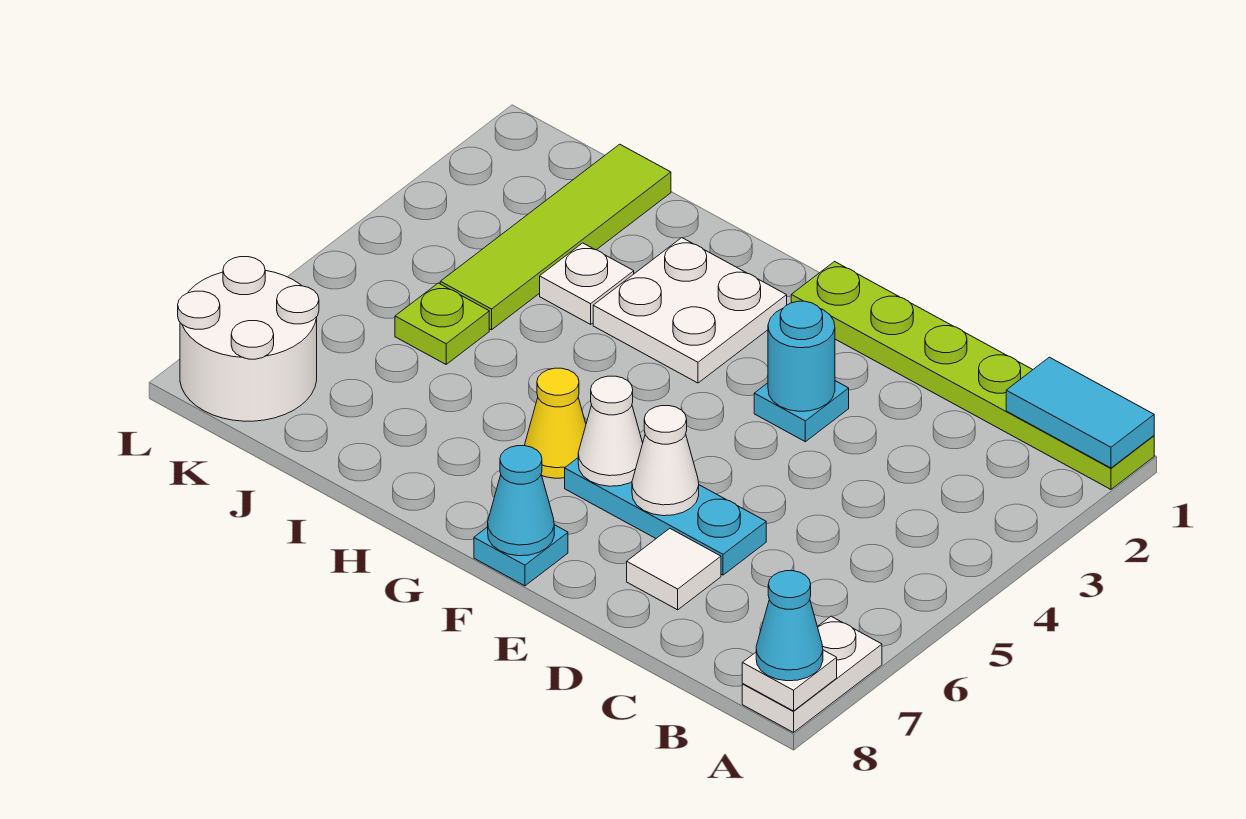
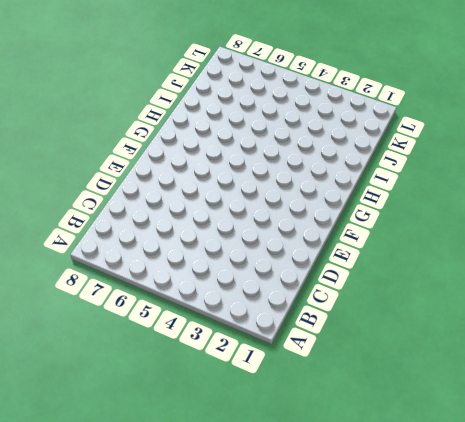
none -> lime 1x6 plate [791,262,1154,489]
none -> white 1x2 plate [742,616,882,732]
none -> cyan 1x3 plate [565,458,766,575]

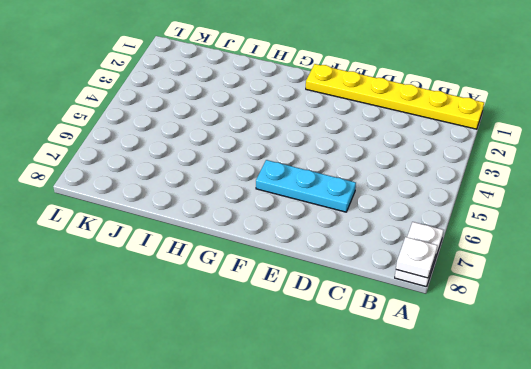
yellow 1x6 plate [306,64,484,129] -> lime 1x6 plate [791,262,1154,489]
none -> white 1x1 tile [627,528,721,610]
none -> cyan 1x1 plate [754,381,849,442]
none -> cyan 1x1 plate [474,525,568,586]

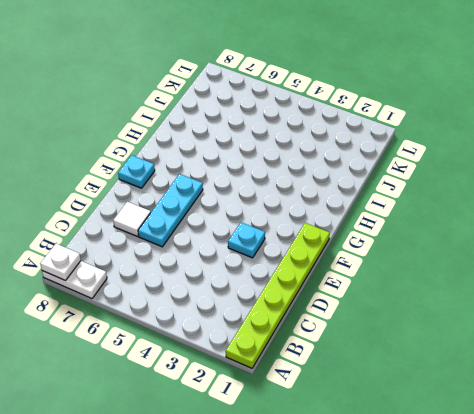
none -> white 2x2 plate [593,238,787,383]
none -> yellow 1x1 cone [525,368,586,478]
none -> white 1x1 plate [540,243,634,324]

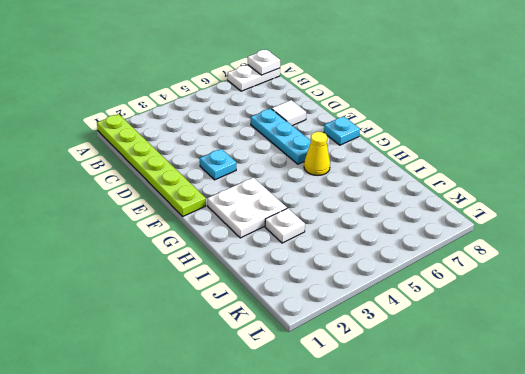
none -> lime 1x4 tile [440,144,671,330]
none -> lime 1x1 plate [395,283,489,364]
none -> white 2x2 round brick [178,257,319,421]

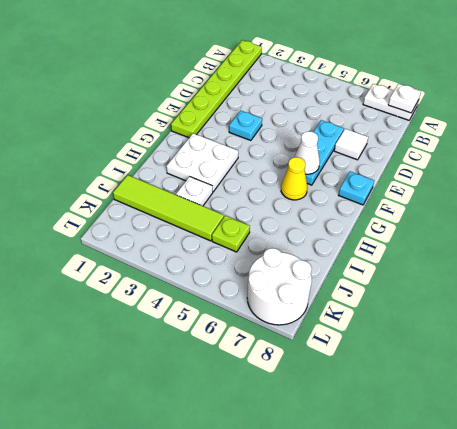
none -> cyan 1x2 tile [1006,357,1154,468]
none -> cyan 1x1 round brick [768,301,835,411]
none -> white 1x1 cone [632,406,699,516]

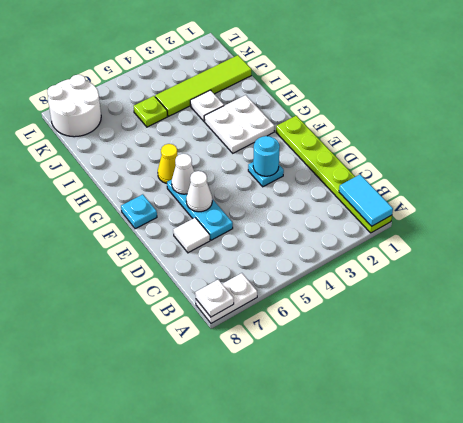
none -> cyan 1x1 cone [488,446,554,556]
none -> cyan 1x1 cone [756,571,823,681]

